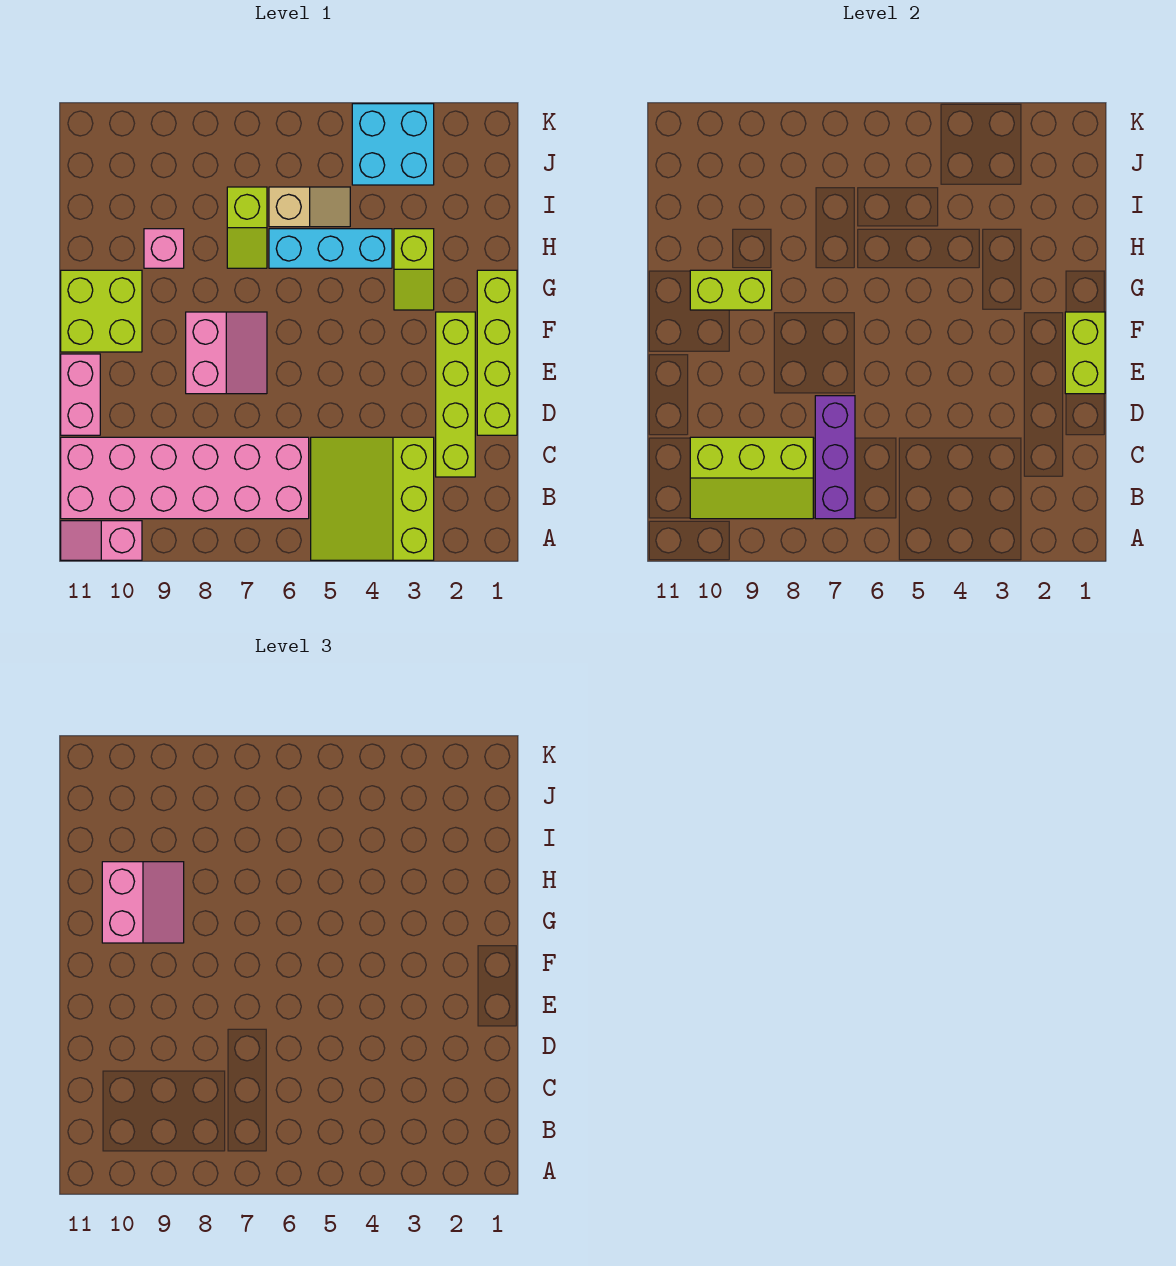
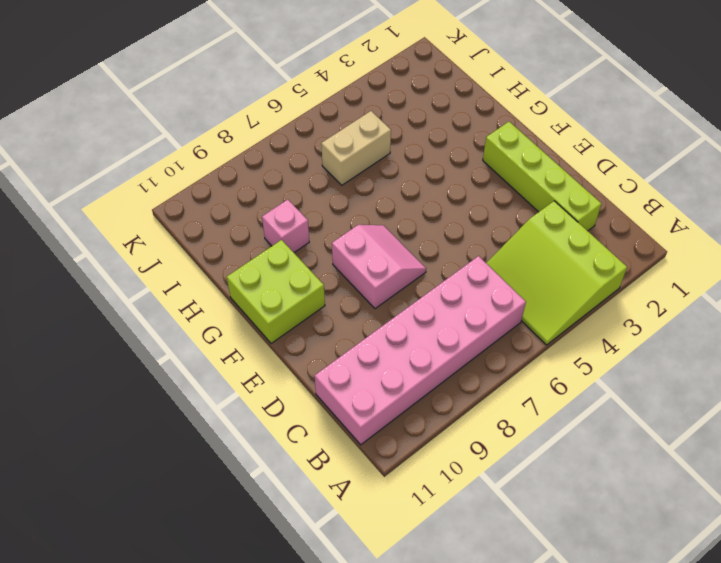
tan 1x2 brick [321,111,391,185] -> tan 1x2 slope [269,187,350,227]
none -> pink 1x2 slope [61,521,142,560]
none -> lime 1x4 brick [477,270,517,435]
none -> pink 1x2 brick [61,354,100,435]

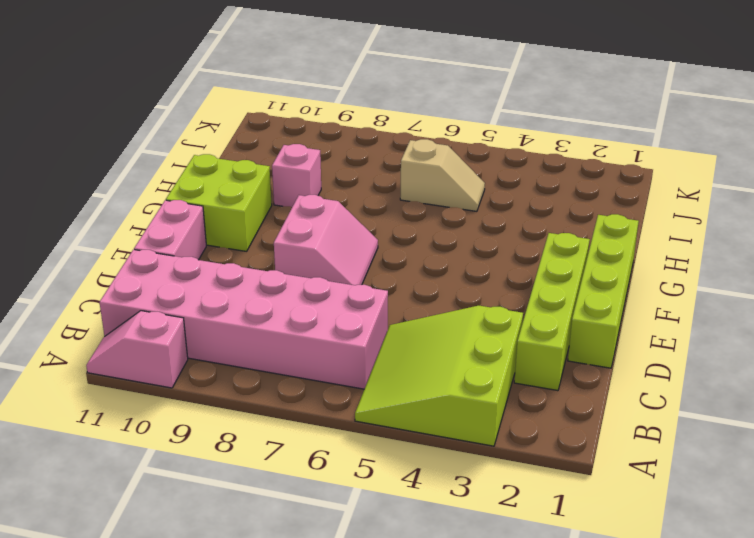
none -> lime 1x2 slope [394,229,434,310]
none -> cyan 1x3 brick [269,229,392,268]
none -> lime 1x2 slope [227,187,267,268]

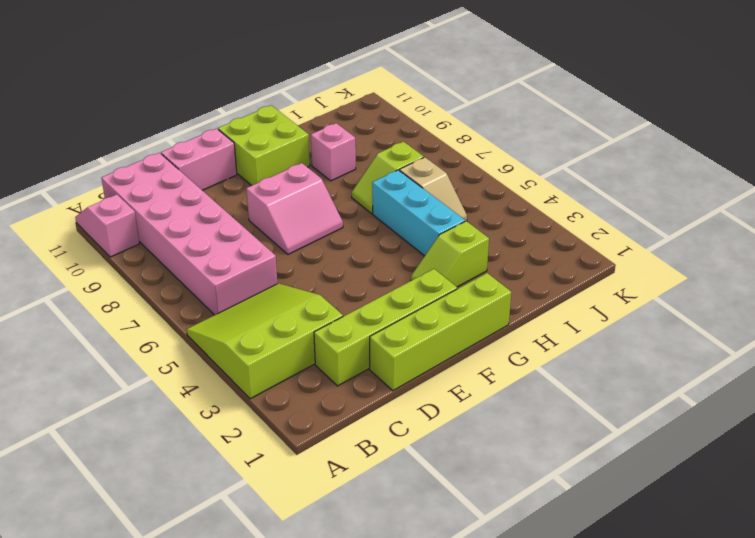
none -> cyan 2x2 brick [352,104,434,185]
none -> purple 1x3 brick [815,396,855,519]
none -> lime 2x3 slope [690,437,813,519]

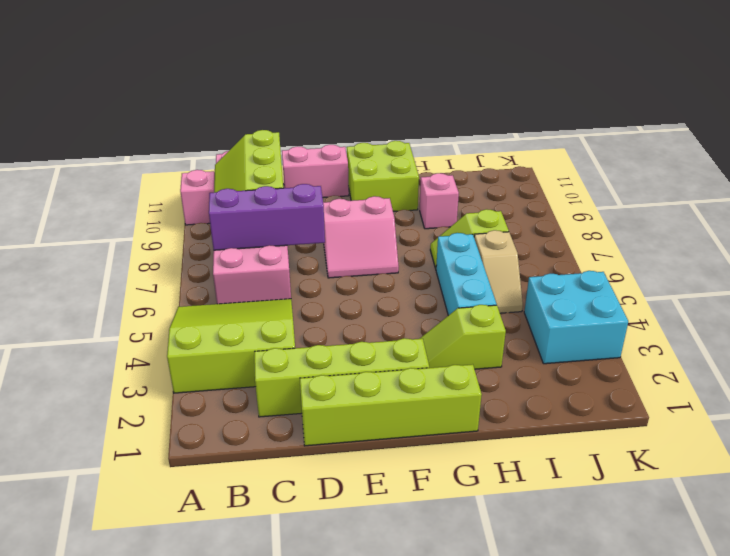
none -> lime 1x2 brick [1065,312,1105,394]
none -> lime 1x2 brick [690,270,772,310]
none -> pink 2x2 slope [102,862,184,943]

